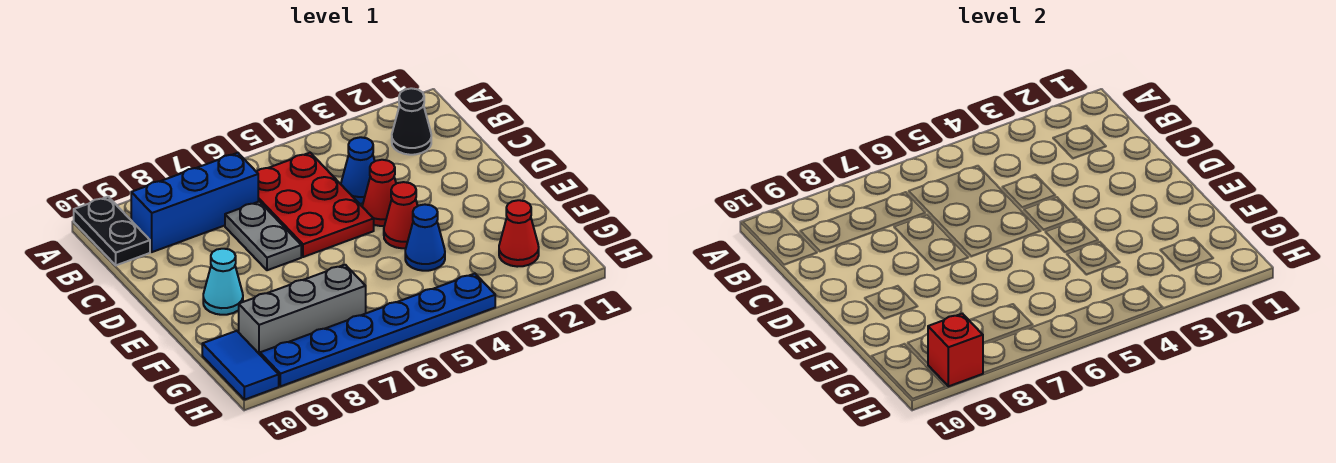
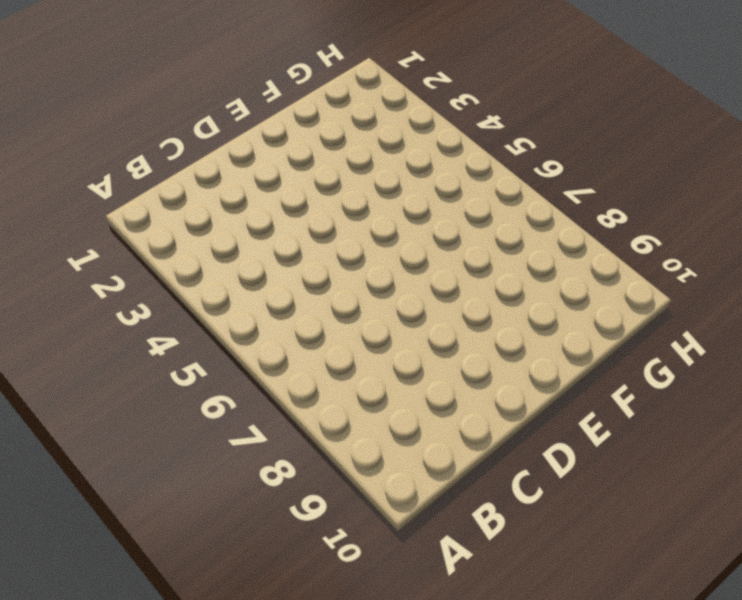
none -> black 1x2 plate [74,197,150,265]
none -> black 1x1 cone [392,88,431,155]
none -> red 2x3 plate [257,153,374,257]

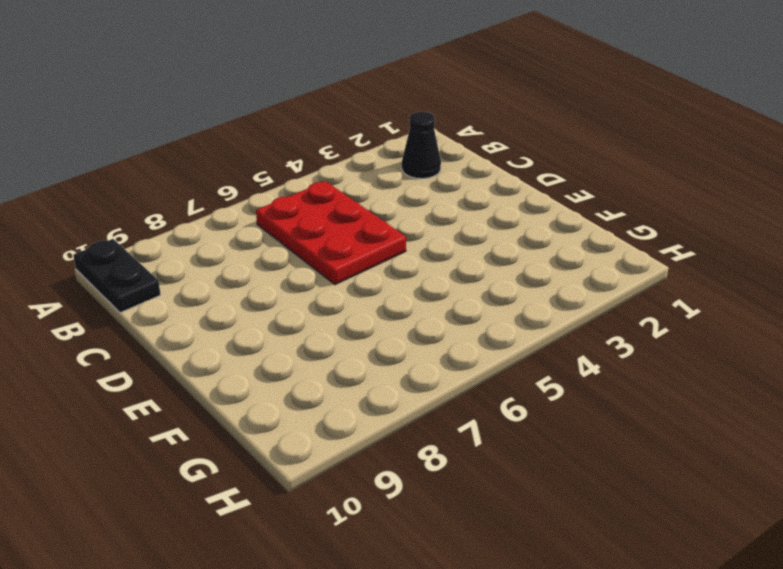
none -> blue 1x3 brick [131,153,258,252]
none -> blue 1x1 cone [341,137,375,204]
none -> grey 1x2 plate [225,201,301,270]

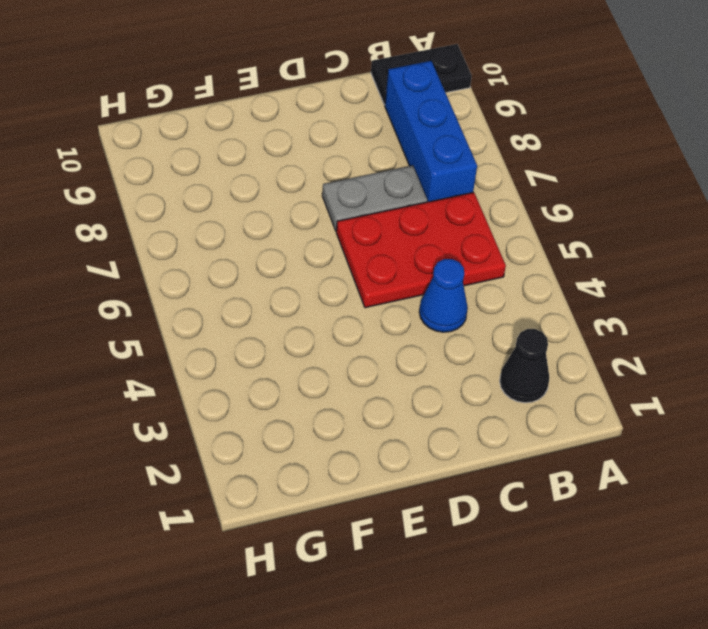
none -> red 1x1 cone [362,160,396,226]
none -> red 1x1 cone [384,182,417,248]
none -> cyan 1x1 cone [203,249,243,315]

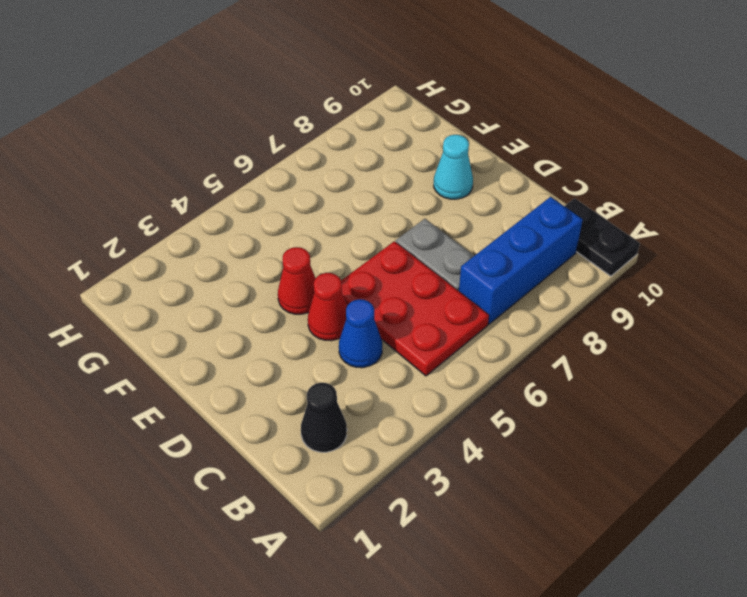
none -> blue 1x1 cone [405,205,445,271]
none -> red 1x1 cone [499,200,539,267]
none -> grey 1x3 brick [239,265,366,354]

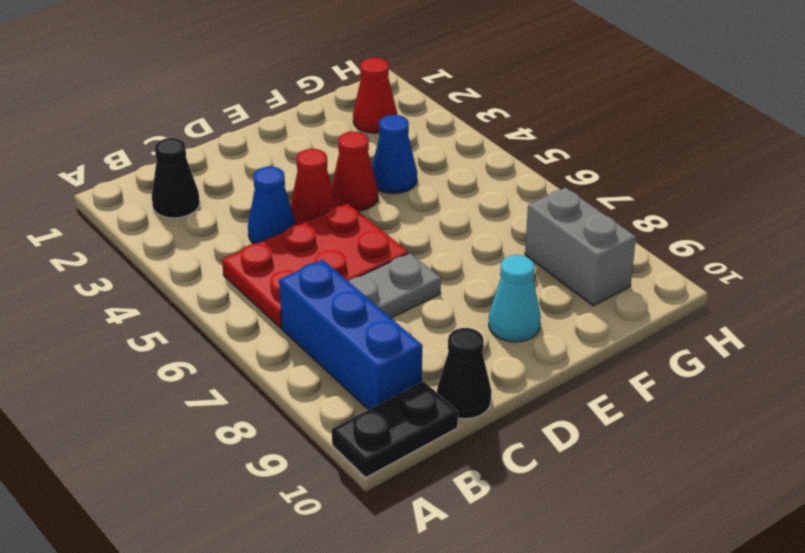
black 1x1 cone [437,328,492,419] -> none
grey 1x2 brick [525,188,636,306] -> grey 1x3 brick [239,265,366,354]
none -> blue 1x2 tile [202,331,279,400]
none -> blue 1x6 plate [260,274,495,386]
none -> red 1x1 brick [928,314,983,386]

